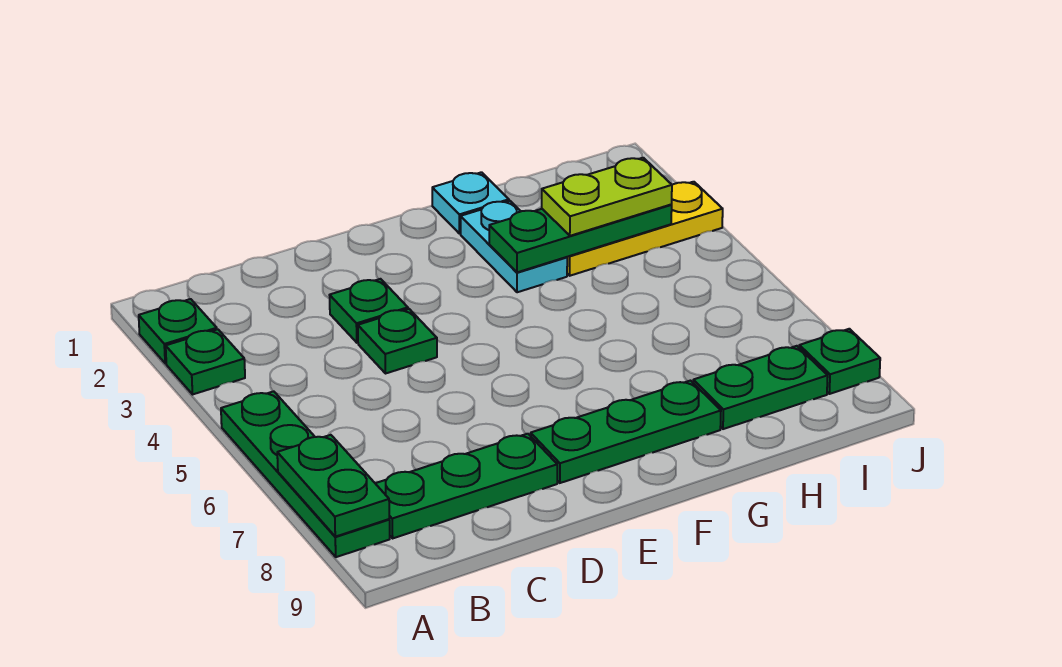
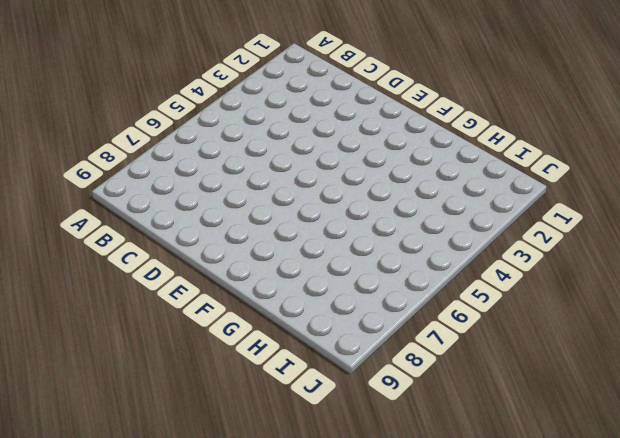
none -> green 1x1 plate [139,299,217,363]
none -> green 1x1 plate [166,329,245,394]
none -> green 1x4 plate [221,391,390,557]

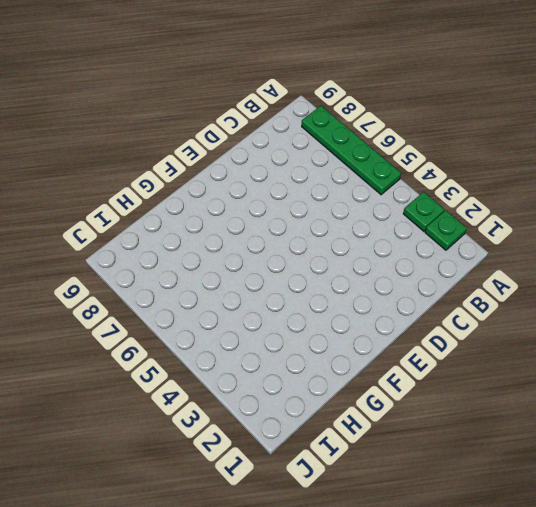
none -> green 1x3 plate [375,434,557,538]
none -> green 1x1 plate [330,279,408,343]
none -> green 1x1 plate [358,309,437,374]

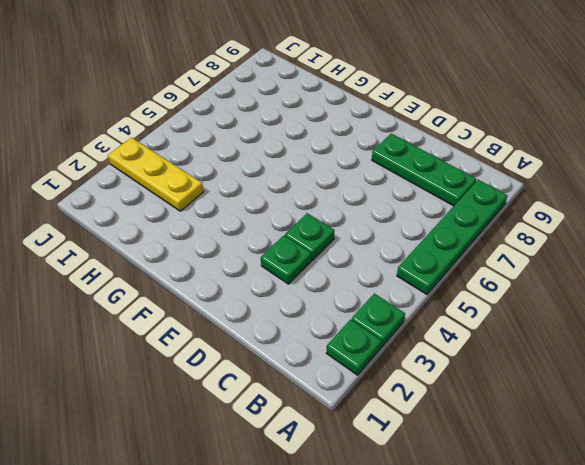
none -> green 1x3 plate [531,381,721,483]
none -> cyan 1x1 plate [432,172,509,234]
none -> cyan 1x2 plate [461,201,567,292]

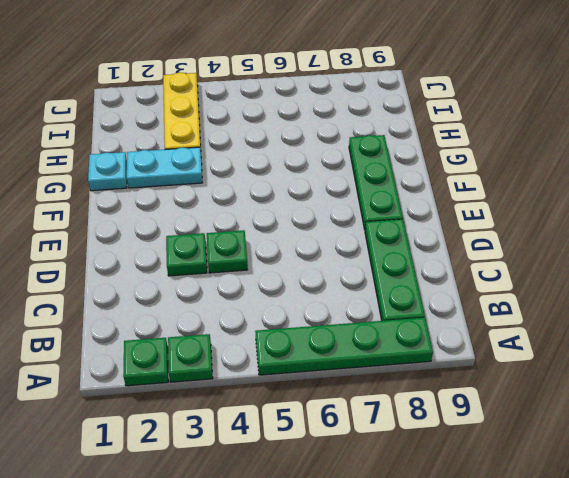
none -> green 1x2 plate [693,346,828,429]
none -> green 1x1 plate [799,329,880,394]
none -> green 1x2 plate [277,435,389,537]

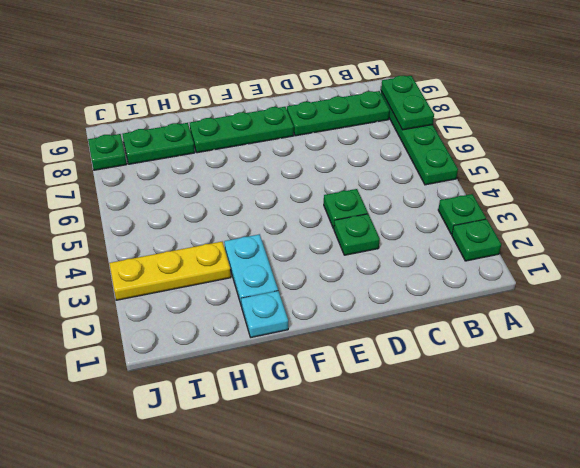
none -> green 1x3 plate [489,205,672,272]
none -> lime 1x2 plate [542,158,672,236]

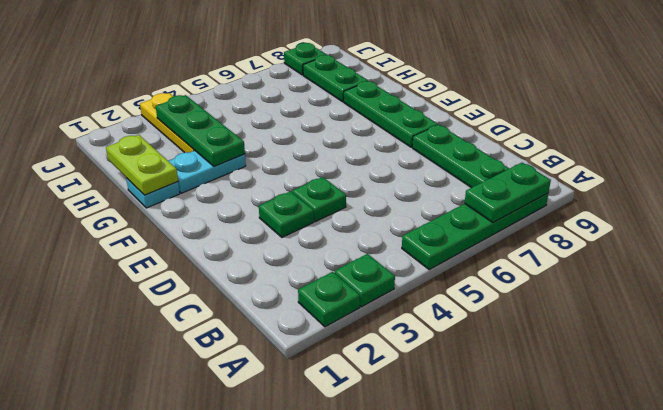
lime 1x2 plate [106,135,178,195] -> lime 1x2 plate moved to [542,158,672,236]

